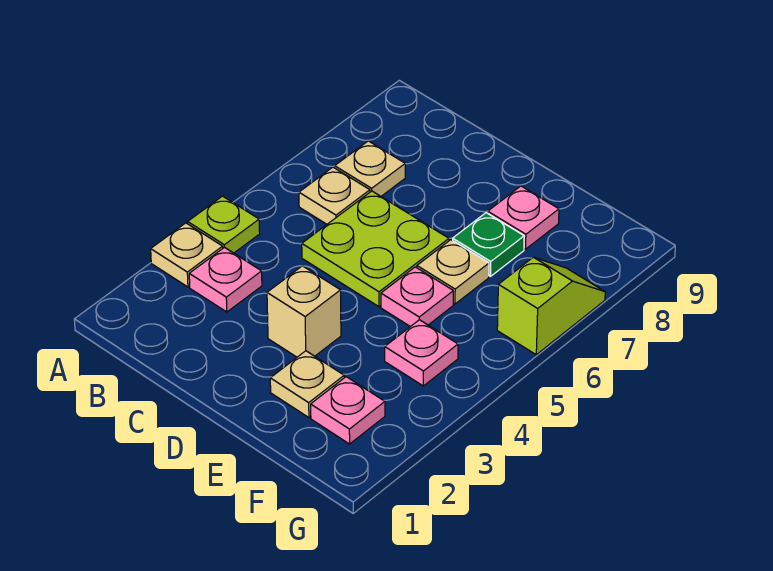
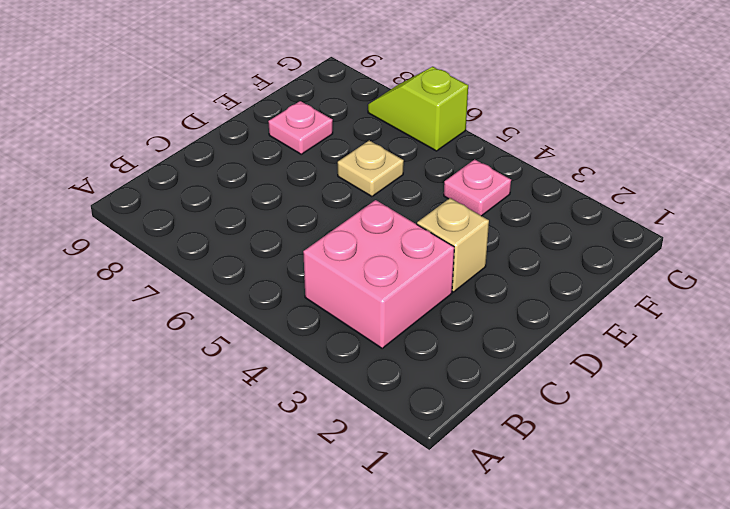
pink 2x2 brick [303,200,454,348] -> pink 1x1 plate [189,247,262,312]
none -> tan 1x1 plate [151,223,223,287]
none -> lime 1x1 plate [188,196,260,253]
none -> tan 1x1 plate [299,167,370,224]

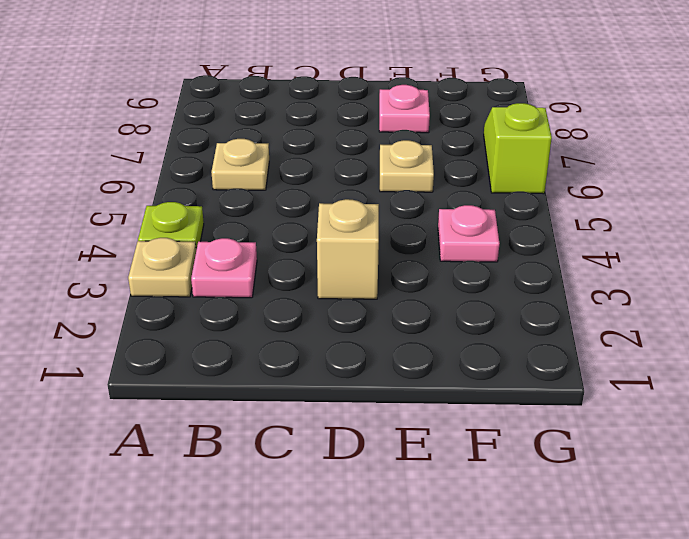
none -> tan 1x1 plate [335,141,405,196]
none -> lime 2x2 plate [302,191,449,307]
none -> tan 1x1 plate [270,351,344,418]

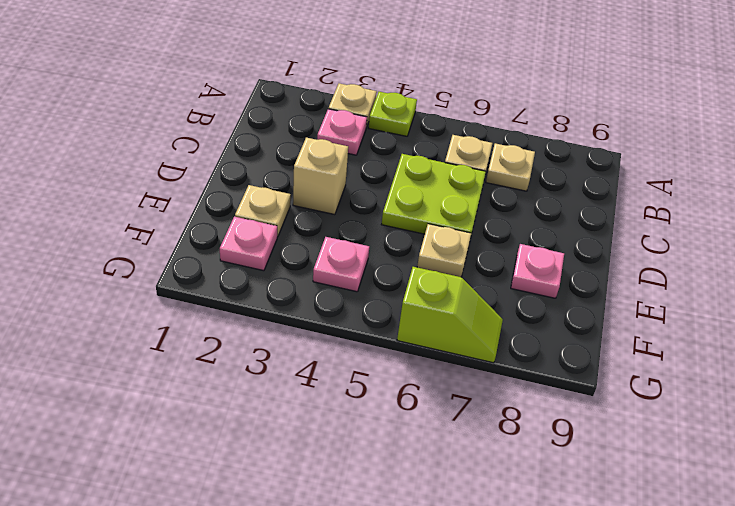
none -> pink 1x1 plate [381,267,453,327]
none -> green 1x1 plate [453,213,524,276]

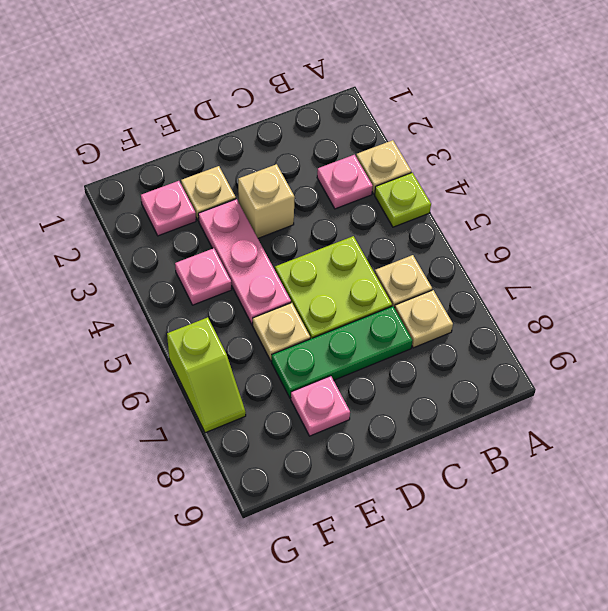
green 1x3 plate [272,306,413,398] -> green 1x1 plate [453,213,524,276]
pink 1x3 plate [198,199,291,325] -> pink 1x1 plate [381,267,453,327]

